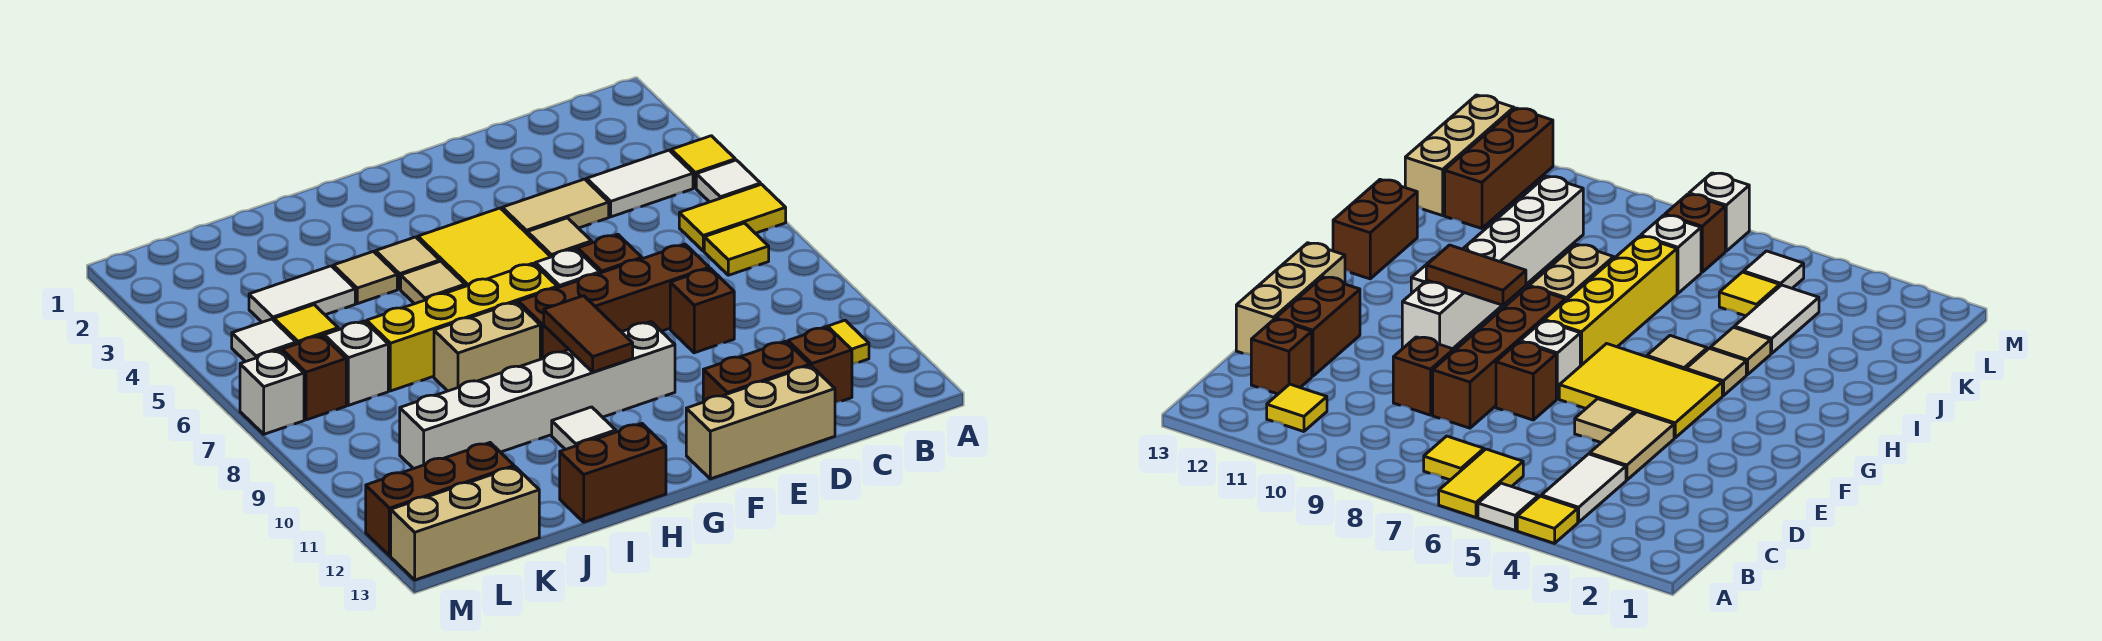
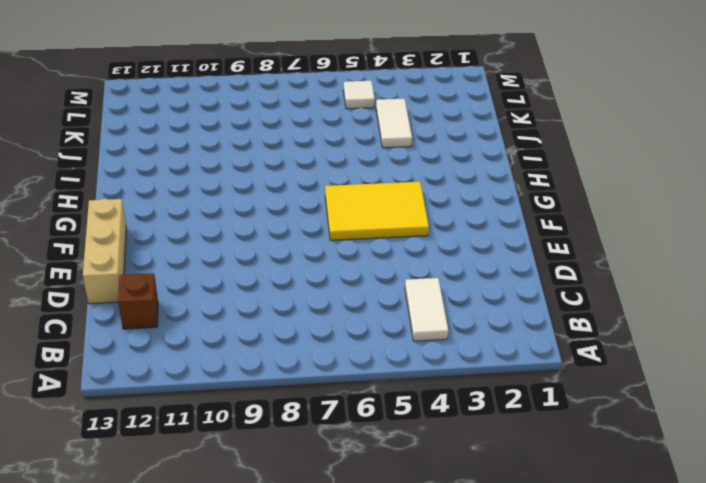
none -> yellow 1x1 tile [671,136,735,188]
none -> white 1x1 tile [696,160,761,202]
none -> yellow 1x2 tile [679,184,786,251]
none -> yellow 1x1 tile [704,223,769,275]

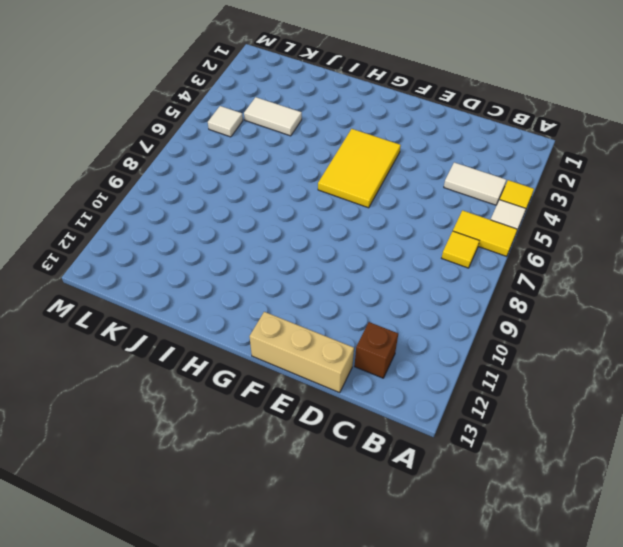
none -> yellow 1x1 tile [824,320,869,364]
none -> tan 1x2 tile [502,179,609,233]
none -> brown 1x4 brick [518,244,709,359]
none -> brown 1x1 brick [670,268,734,353]

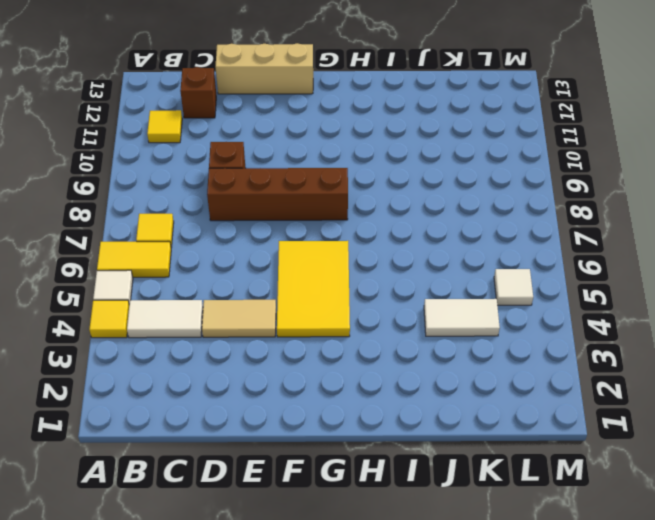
none -> brown 1x2 brick [703,341,810,402]
none -> tan 1x1 tile [527,218,592,257]
none -> brown 1x1 brick [578,234,642,273]
none -> white 1x1 brick [535,249,600,288]

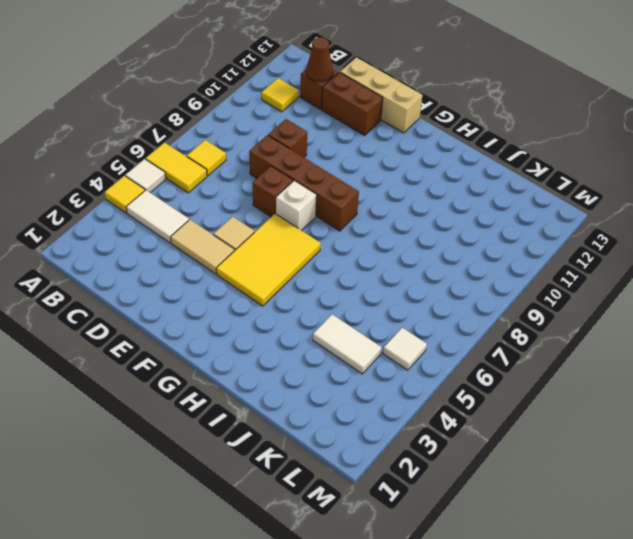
brown 1x1 cone [306,37,333,82] -> none
none -> white 1x6 brick [400,322,675,469]
none -> yellow 1x4 brick [367,263,557,391]
none -> tan 1x1 tile [376,237,440,289]
none -> tan 1x1 tile [401,261,465,304]

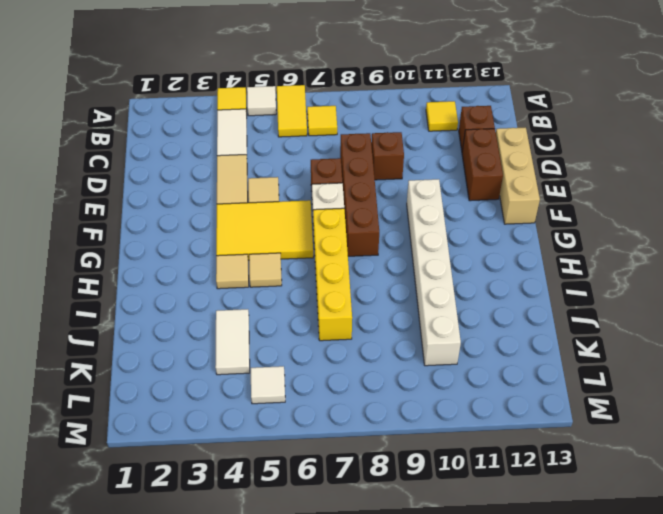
none -> tan 1x2 brick [434,302,540,391]
none -> white 1x1 tile [552,407,616,450]
none -> brown 1x2 brick [560,424,666,522]
none -> tan 1x1 tile [333,251,397,304]

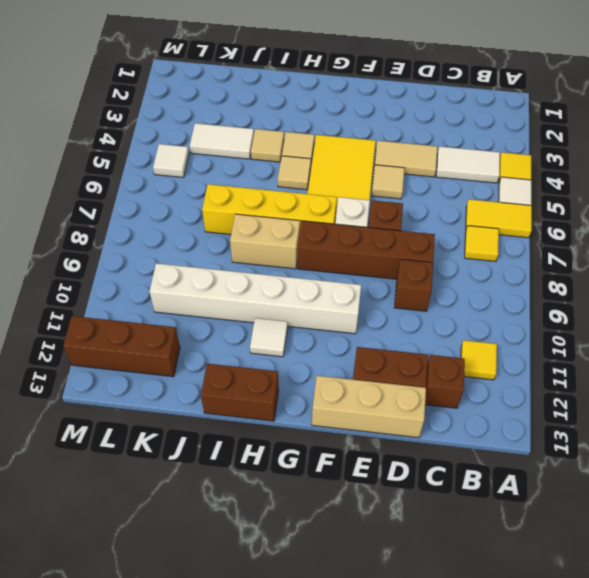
none -> yellow 1x1 tile [274,305,338,344]
none -> white 1x1 brick [324,321,388,405]
none -> tan 1x3 brick [391,467,539,580]
none -> brown 1x1 brick [282,336,346,420]

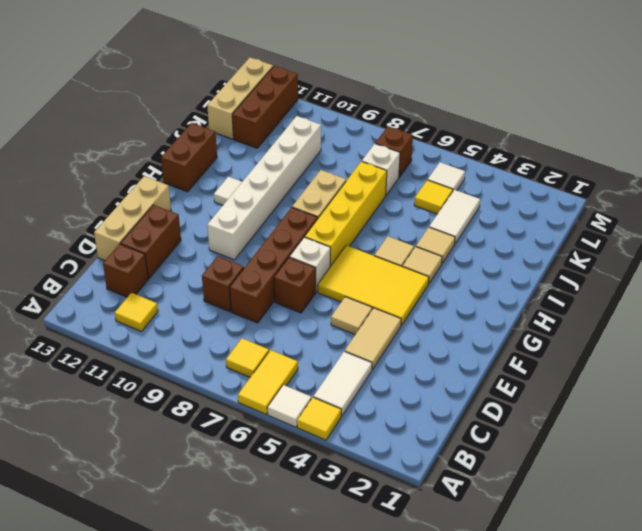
none -> white 1x1 brick [240,350,304,434]
none -> brown 1x2 tile [544,296,633,372]

